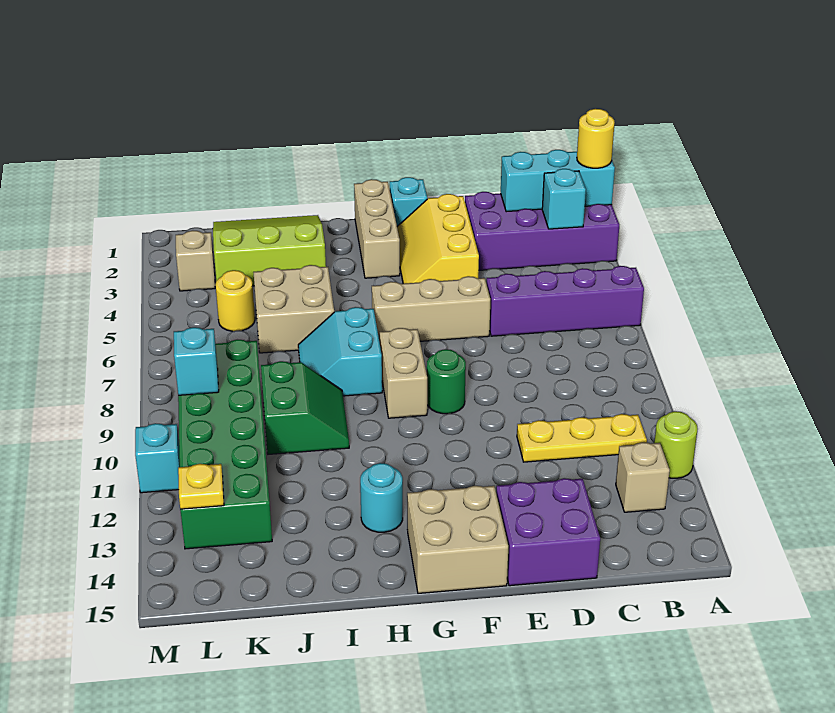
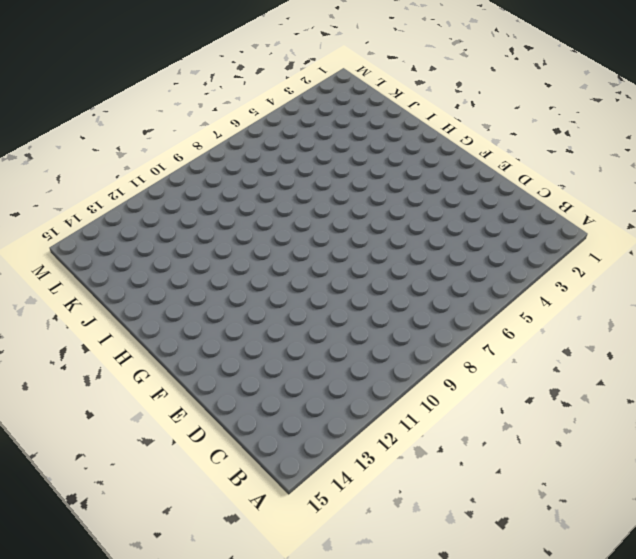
none -> purple 2x4 brick [465,192,619,270]
none -> purple 1x4 brick [487,266,644,336]
none -> lime 1x1 round brick [654,411,698,478]

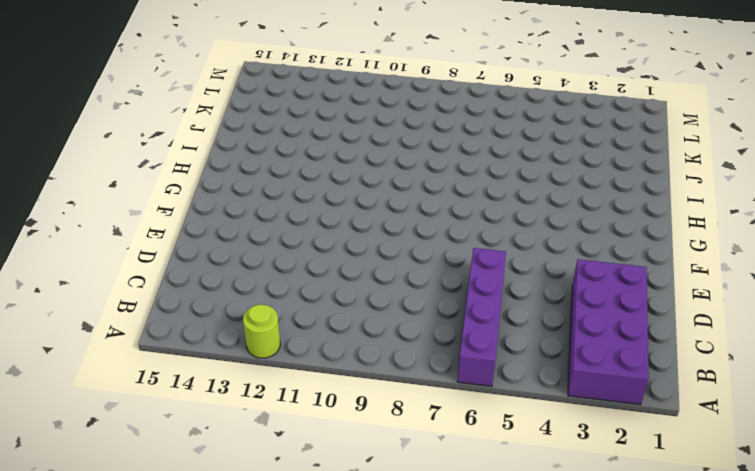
none -> yellow 1x3 plate [517,414,647,462]
none -> tan 1x1 brick [616,442,670,512]
none -> purple 2x2 brick [496,478,600,586]

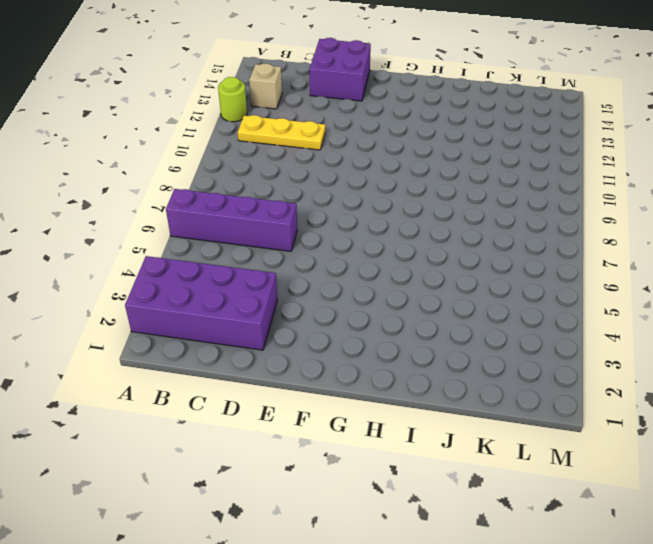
none -> yellow 2x3 slope [397,194,479,284]
none -> tan 1x3 brick [372,276,490,342]
none -> cyan 1x1 brick [390,177,427,226]

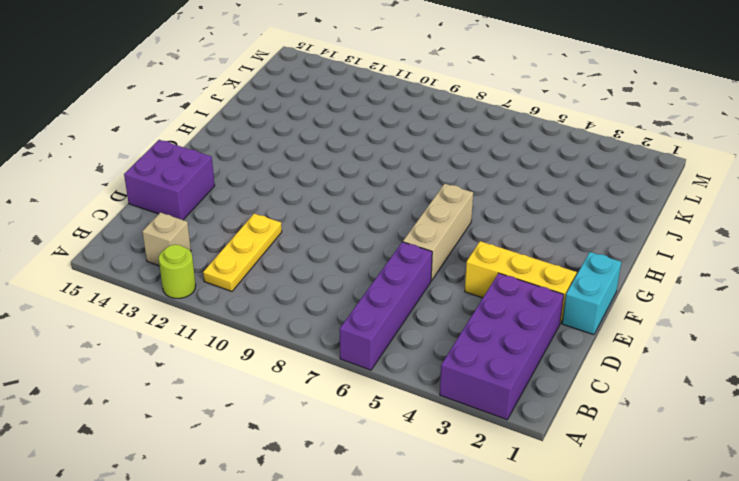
cyan 1x2 brick [562,252,621,335] -> cyan 1x1 brick [390,177,427,226]
none -> green 1x1 round brick [427,349,466,414]
none -> tan 2x2 brick [407,486,508,593]
none -> tan 1x3 brick [354,179,400,278]

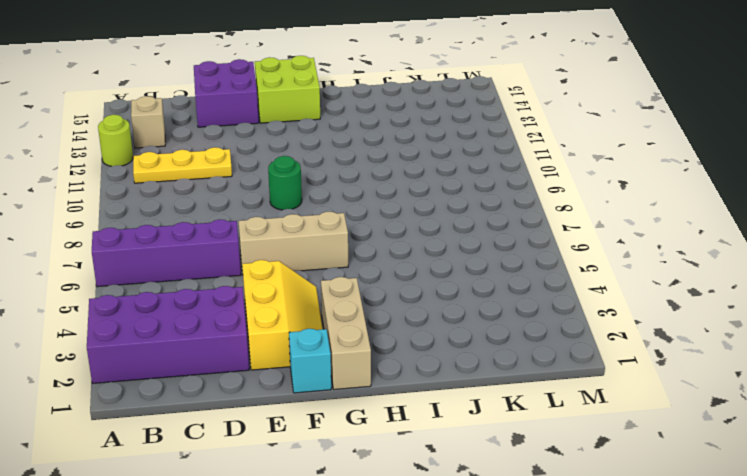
lime 2x2 brick [255,56,320,123] -> tan 2x2 brick [407,486,508,593]
none -> tan 1x2 brick [380,328,427,418]
none -> cyan 2x2 slope [298,307,382,396]
none -> cyan 1x1 round brick [360,463,403,532]

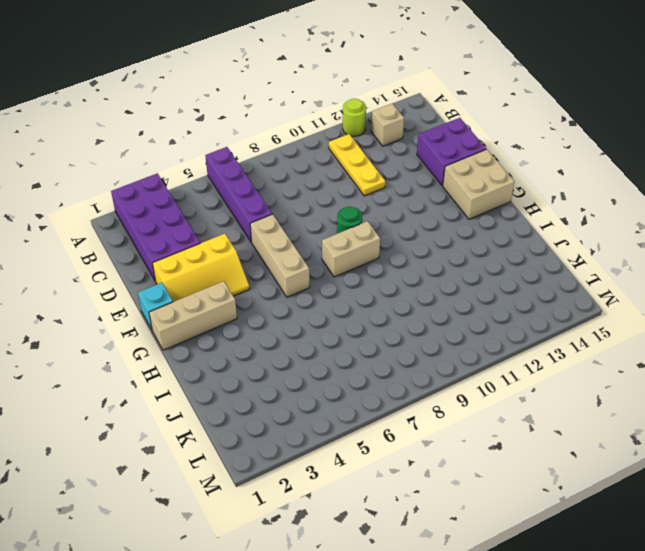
none -> cyan 2x2 slope [298,307,382,396]
none -> cyan 1x1 round brick [360,463,403,532]
none -> lime 3x3 slope [213,215,326,286]

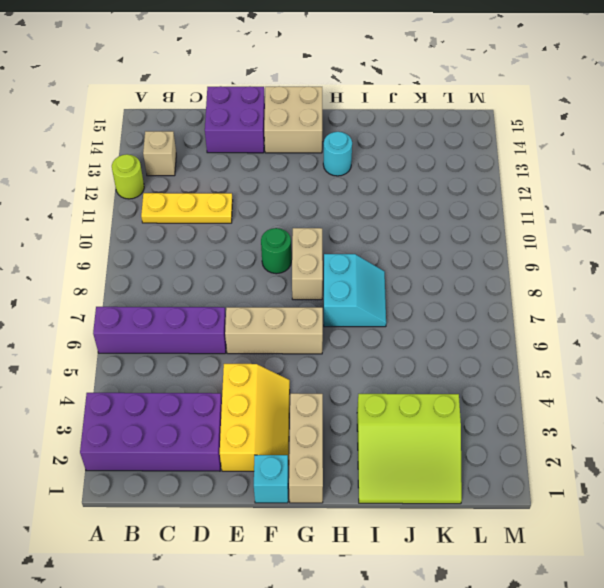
none -> tan 2x2 brick [253,265,334,353]
none -> green 2x2 slope [261,361,349,454]
none -> yellow 1x1 round brick [216,270,255,331]

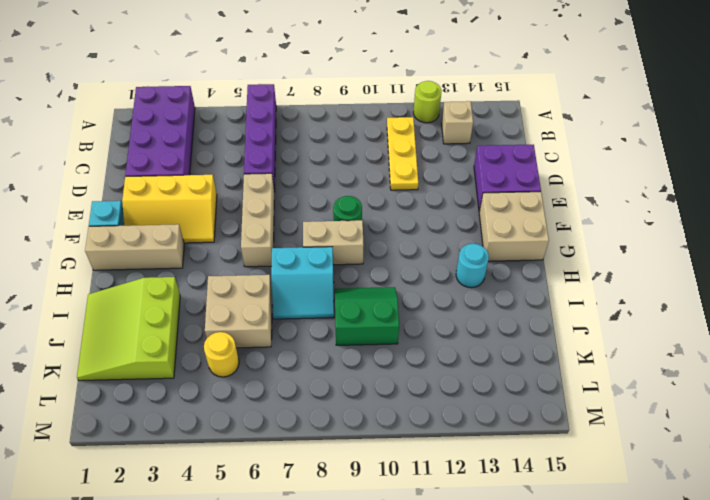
none -> green 2x6 brick [178,340,272,549]
none -> tan 1x1 brick [176,231,215,291]
none -> cyan 1x1 brick [135,423,180,493]

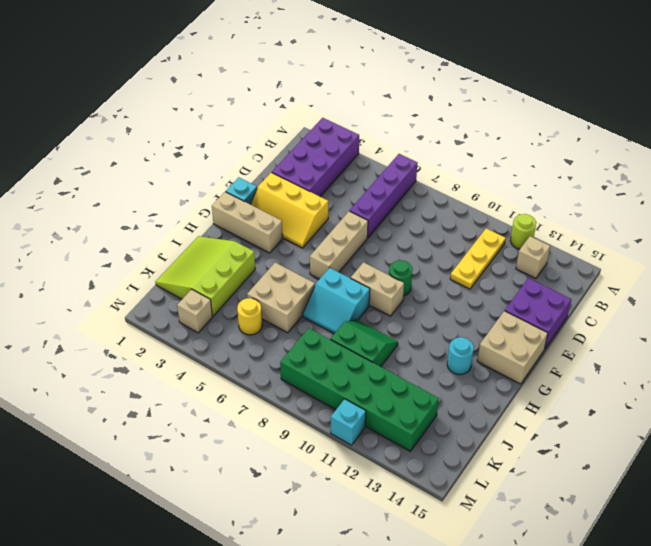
none -> cyan 1x3 brick [501,150,615,212]
none -> cyan 1x1 brick [542,169,586,229]
none -> cyan 1x1 brick [174,327,219,395]

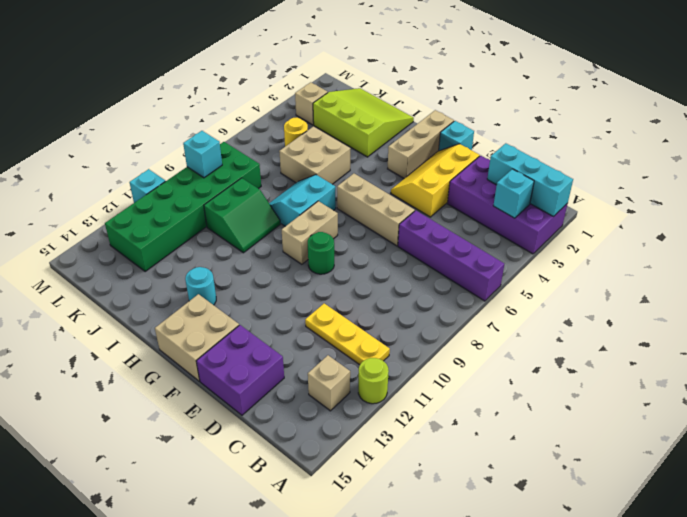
none -> yellow 1x1 plate [178,464,224,509]
none -> yellow 1x1 round brick [577,109,615,168]

